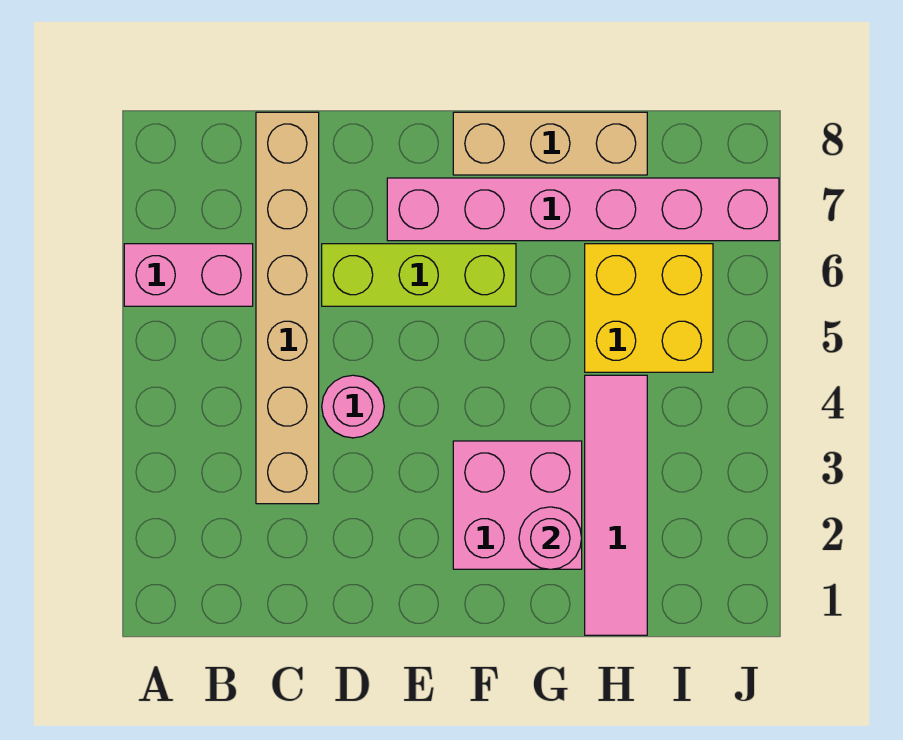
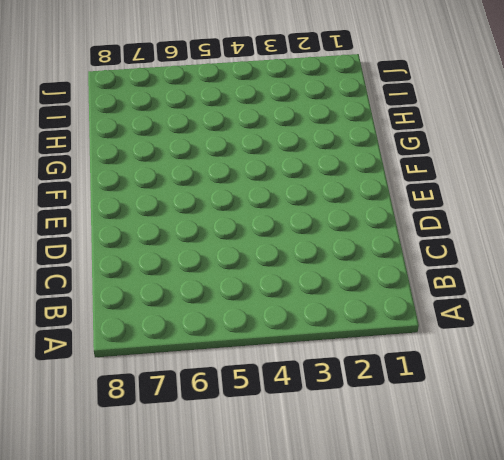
none -> pink 1x2 brick [124,244,253,306]
none -> tan 1x6 brick [256,112,319,504]

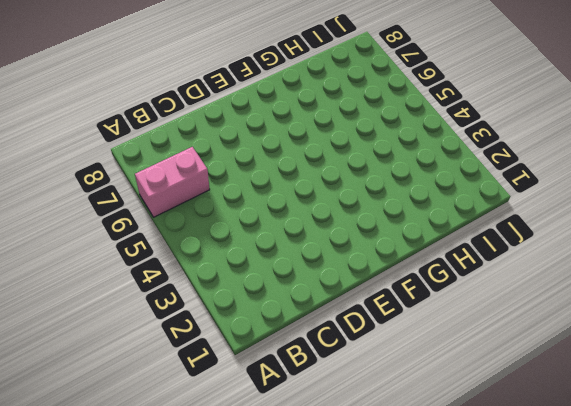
none -> tan 1x6 brick [256,112,319,504]
none -> pink 1x1 round brick [322,375,384,438]

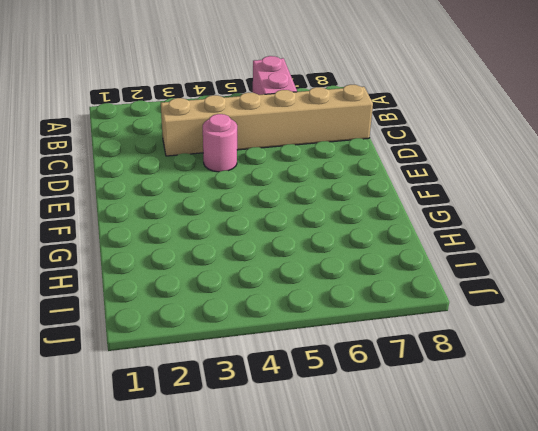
none -> lime 1x3 brick [322,244,516,306]
none -> pink 1x6 brick [387,178,779,241]

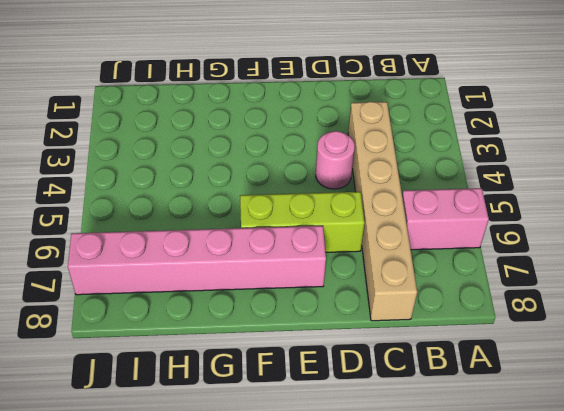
none -> pink 2x2 brick [453,441,582,569]
none -> tan 1x3 brick [453,112,647,175]

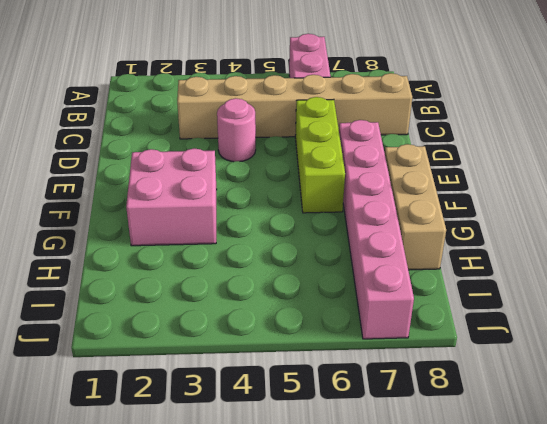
none -> pink 1x4 tile [585,375,647,635]
none -> yellow 2x2 brick [585,244,713,372]

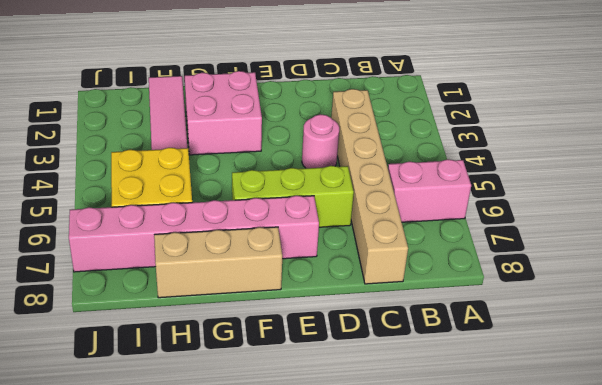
none -> pink 1x1 round brick [519,507,582,569]

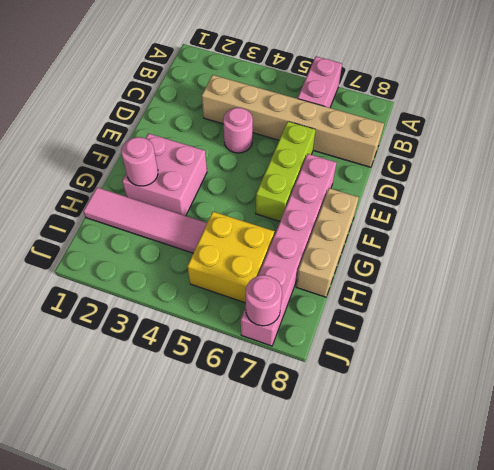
pink 1x1 round brick [246,275,282,326] -> none

